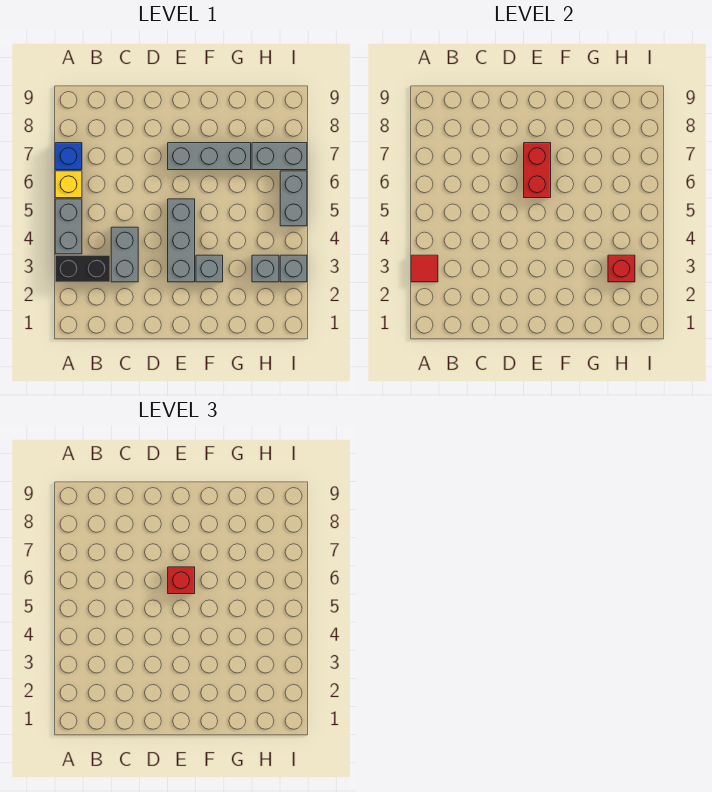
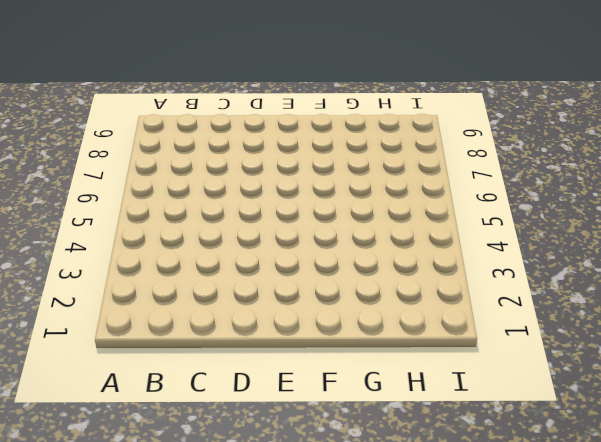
none -> black 1x2 brick [55,255,110,282]
none -> grey 1x2 brick [55,199,82,254]
none -> yellow 1x1 brick [55,171,82,198]

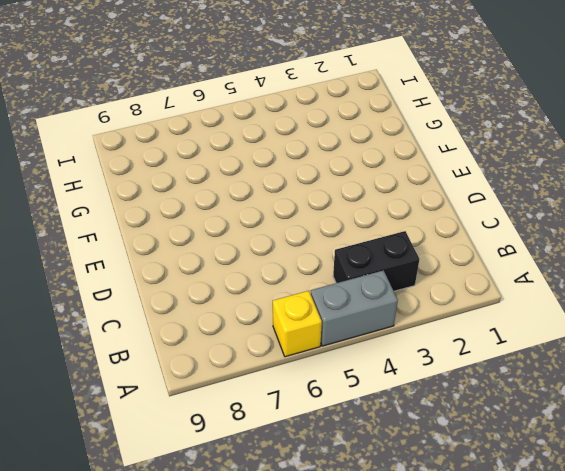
black 1x2 brick [333,231,419,291] -> black 1x2 brick turned to [55,255,110,282]
none -> blue 1x1 brick [55,143,82,170]
none -> grey 1x2 brick [111,227,138,282]
none -> grey 1x3 brick [168,199,195,282]

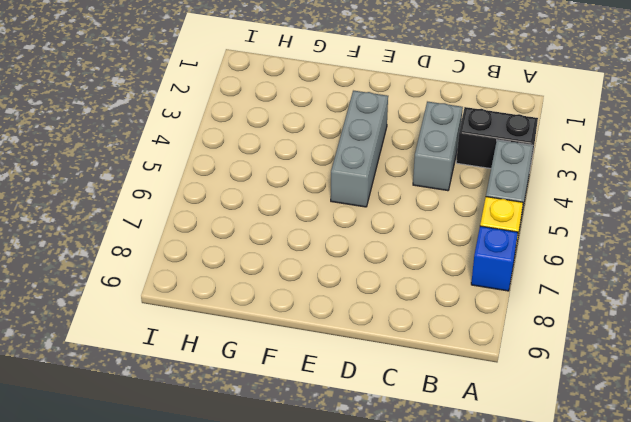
none -> grey 1x3 brick [168,143,251,170]
none -> grey 1x1 brick [196,255,223,282]
none -> grey 1x1 brick [252,255,279,282]

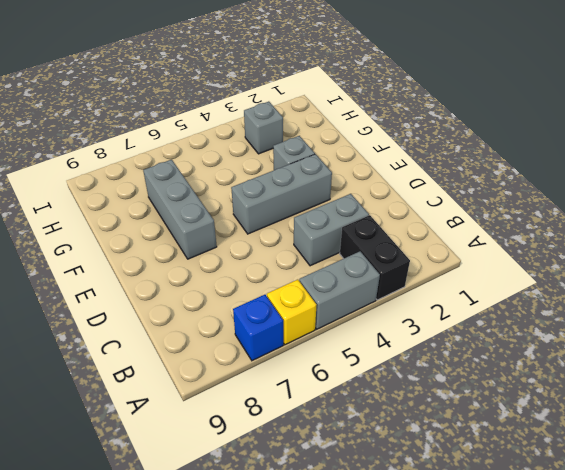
none -> grey 1x2 brick [252,143,307,170]
none -> grey 1x1 brick [280,255,307,282]
none -> grey 1x2 brick [280,171,307,226]

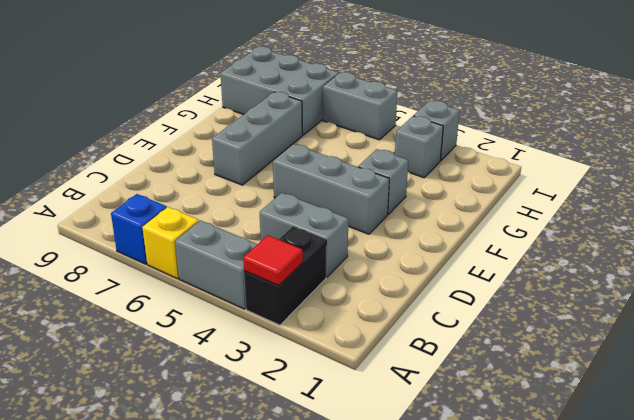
grey 2x3 brick [220,46,339,135] -> grey 1x2 brick [252,143,307,170]
none -> red 1x2 brick [524,143,551,198]
none -> red 1x1 brick [608,255,635,282]
none -> red 1x1 brick [168,567,195,594]

